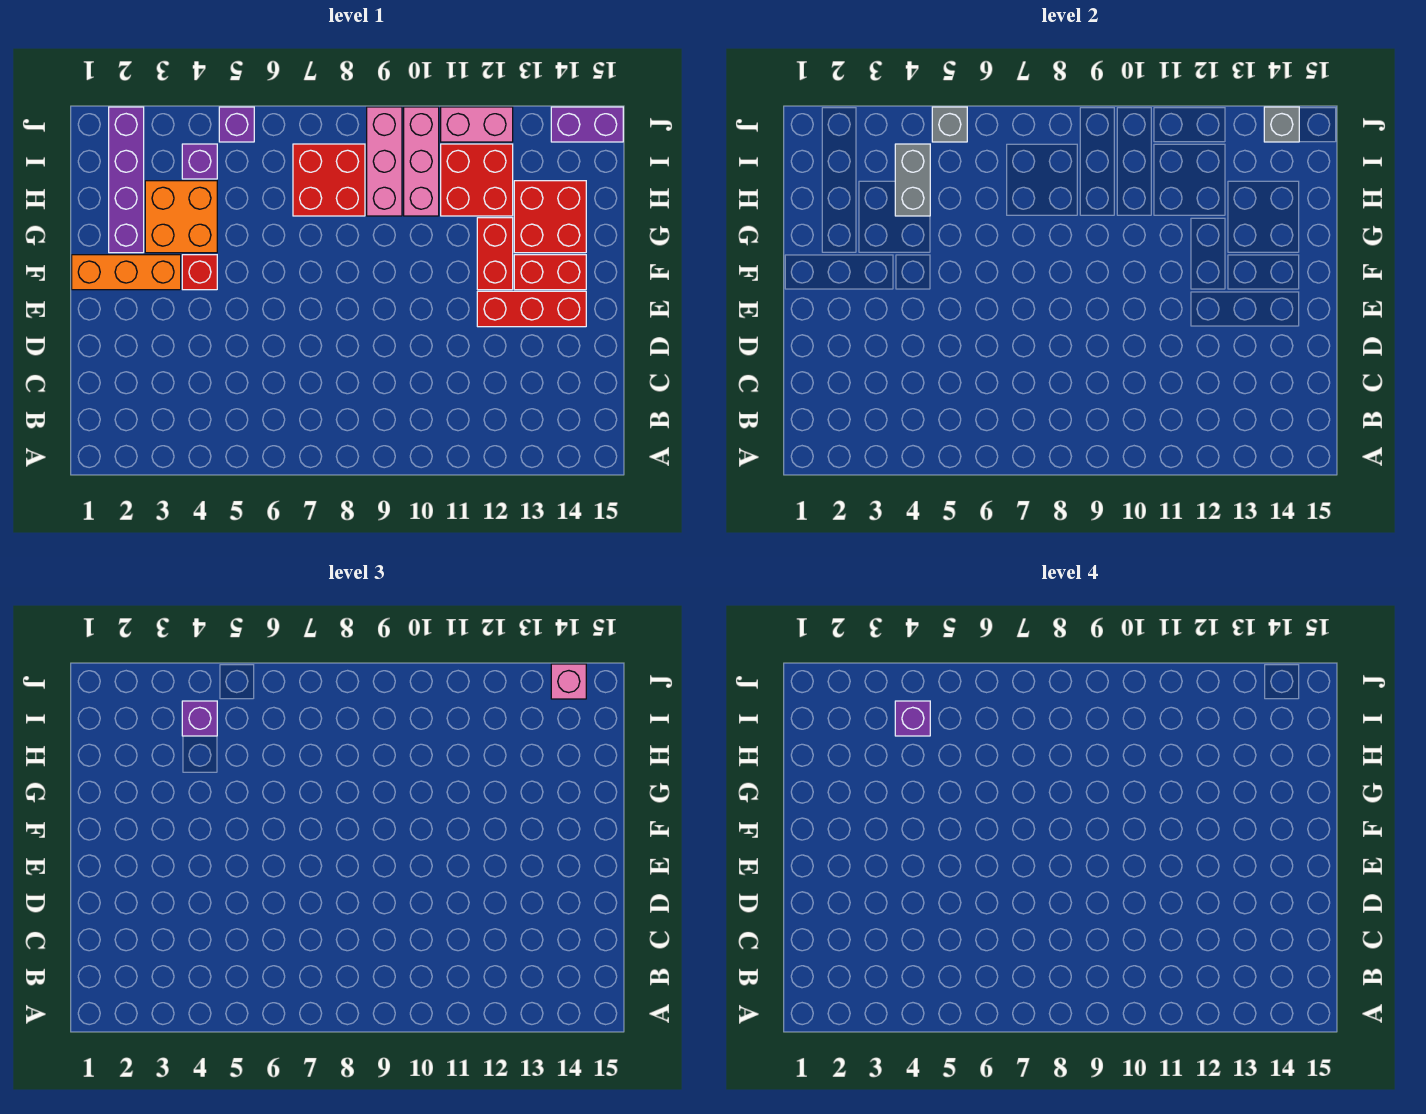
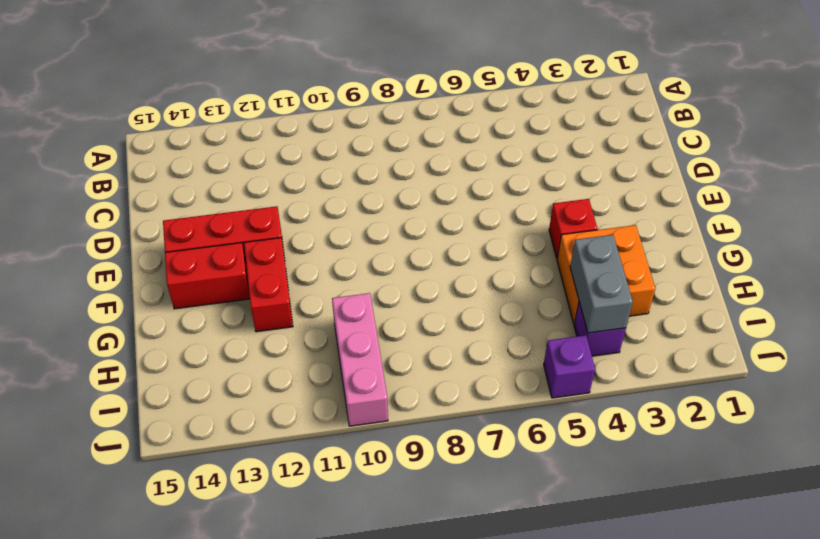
none -> orange 1x3 brick [72,255,181,290]
none -> purple 1x4 brick [109,107,144,253]
none -> red 2x2 brick [514,181,586,253]

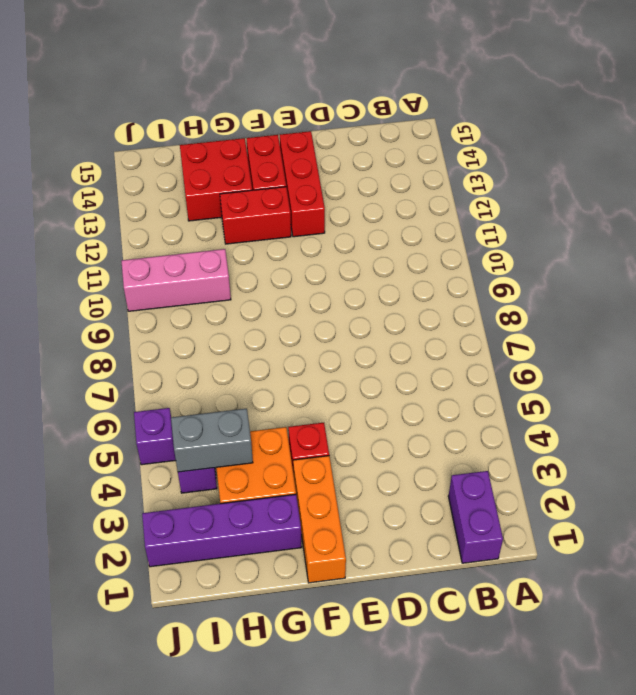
purple 1x2 brick [448,471,503,563] -> purple 1x2 brick moved to [551,107,623,142]
none -> red 2x2 brick [293,144,365,216]
none -> pink 1x3 brick [367,107,402,216]
none -> red 2x2 brick [441,144,513,216]

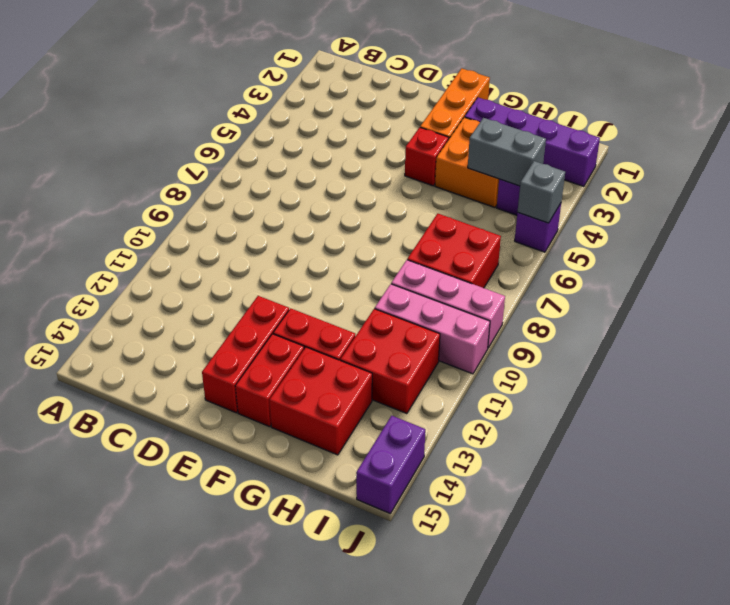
none -> pink 1x2 brick [441,107,513,142]
none -> grey 1x1 brick [1264,107,1299,142]
none -> purple 1x1 brick [182,701,217,736]

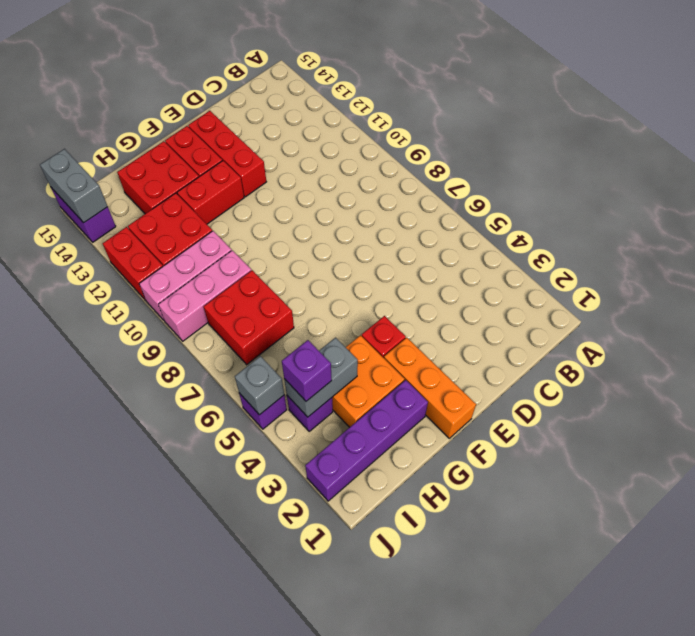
red 1x2 brick [103,227,163,300] -> pink 1x2 brick [441,107,513,142]
grey 1x2 brick [40,149,108,223] -> grey 1x1 brick [1264,107,1299,142]
none -> pink 1x1 brick [551,664,586,699]
none -> purple 1x1 brick [895,701,930,736]

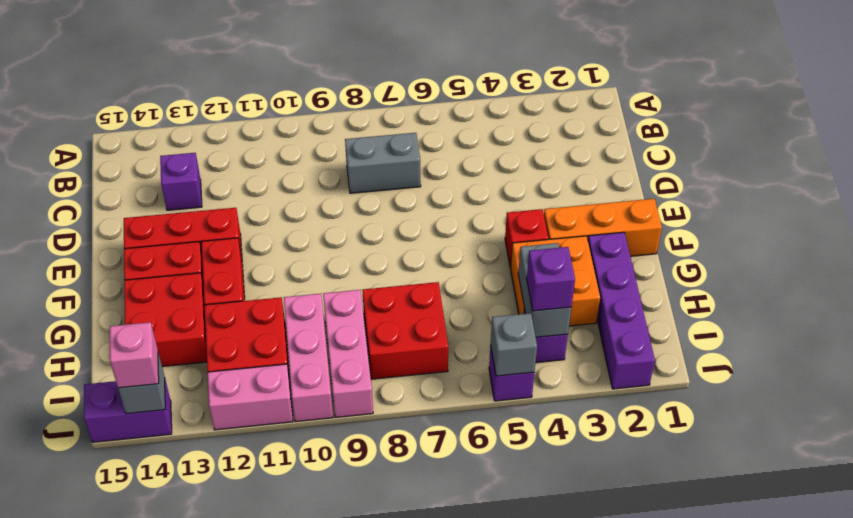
grey 1x2 brick [345,133,421,193] -> none
purple 1x1 brick [160,153,202,210] -> purple 1x1 brick moved to [895,701,930,736]

